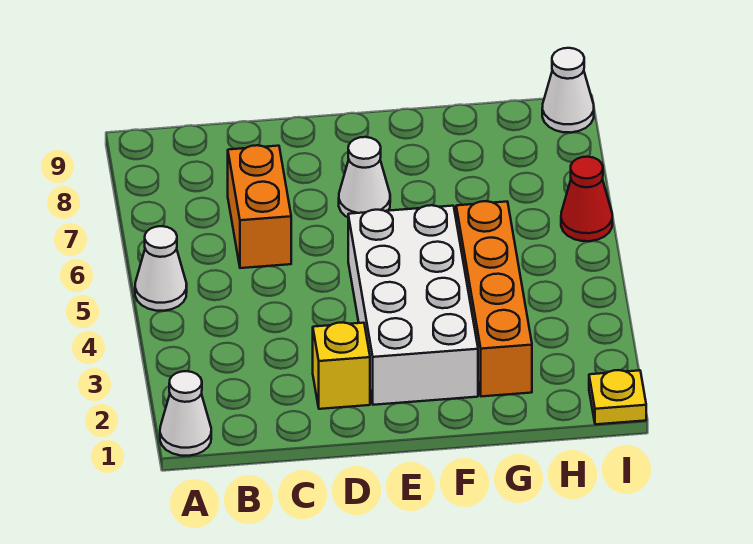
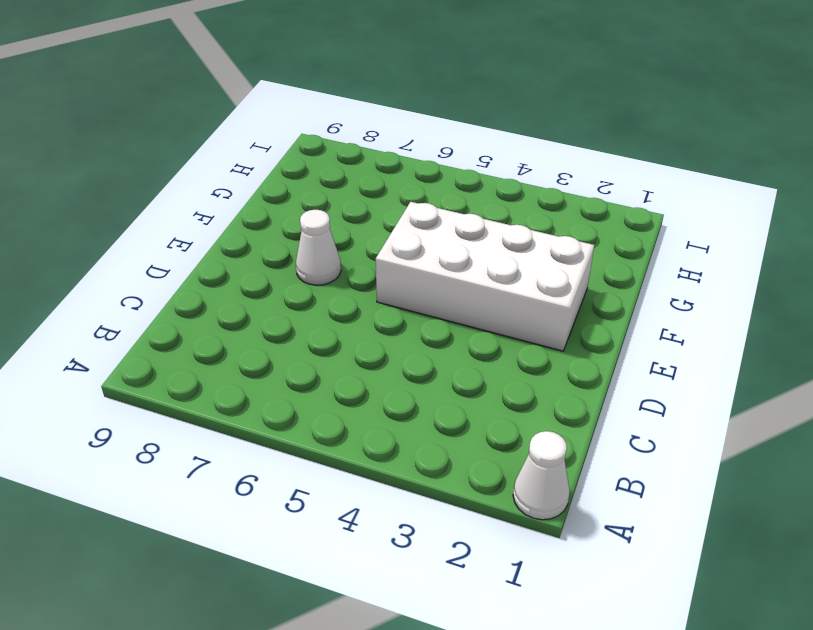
none -> white 1x1 cone [135,226,187,311]
none -> orange 1x2 brick [228,145,291,268]

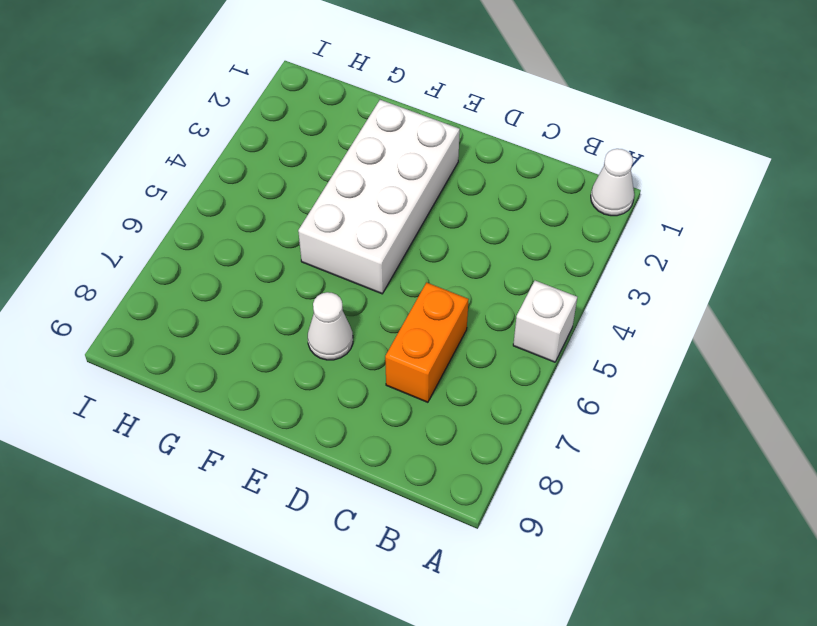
white 1x1 brick [513,281,577,362] -> white 1x1 cone [135,226,187,311]
none -> yellow 1x1 brick [313,322,370,409]
none -> orange 1x4 brick [456,201,532,396]

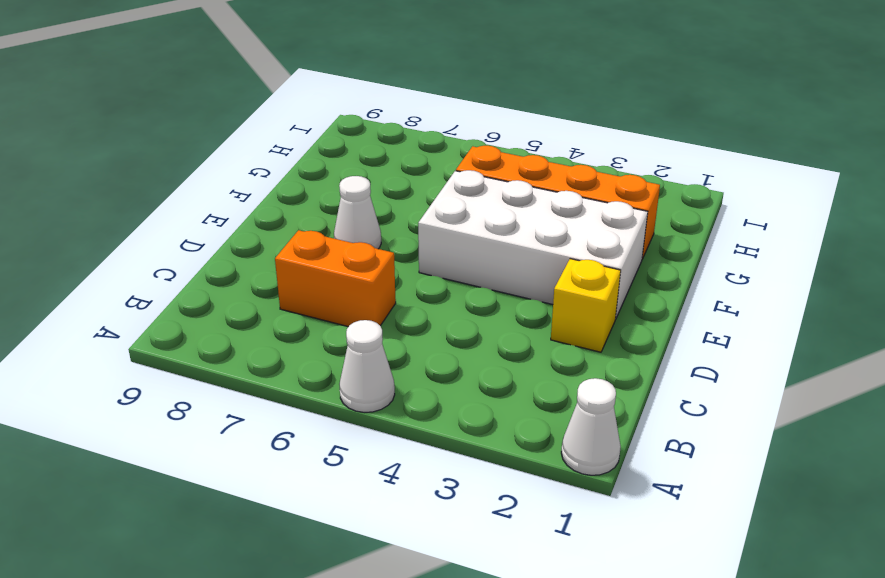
none -> yellow 1x1 plate [589,370,646,424]
none -> red 1x1 cone [561,157,612,241]

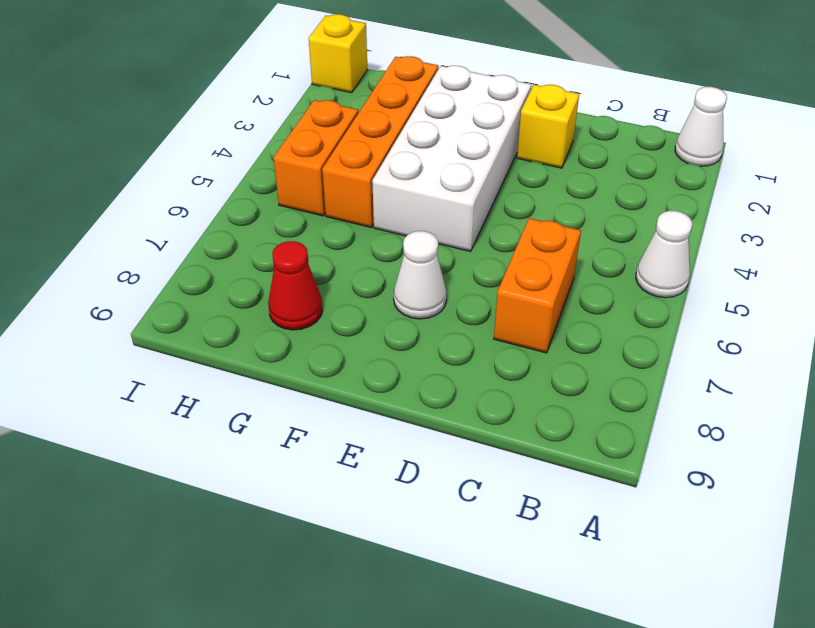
red 1x1 cone [268,241,322,330] -> red 1x1 cone moved to [561,157,612,241]
orange 1x2 brick [274,100,358,216] -> none
yellow 1x1 brick [309,14,367,93] -> yellow 1x1 plate [589,370,646,424]
none -> white 1x1 cone [542,48,594,133]

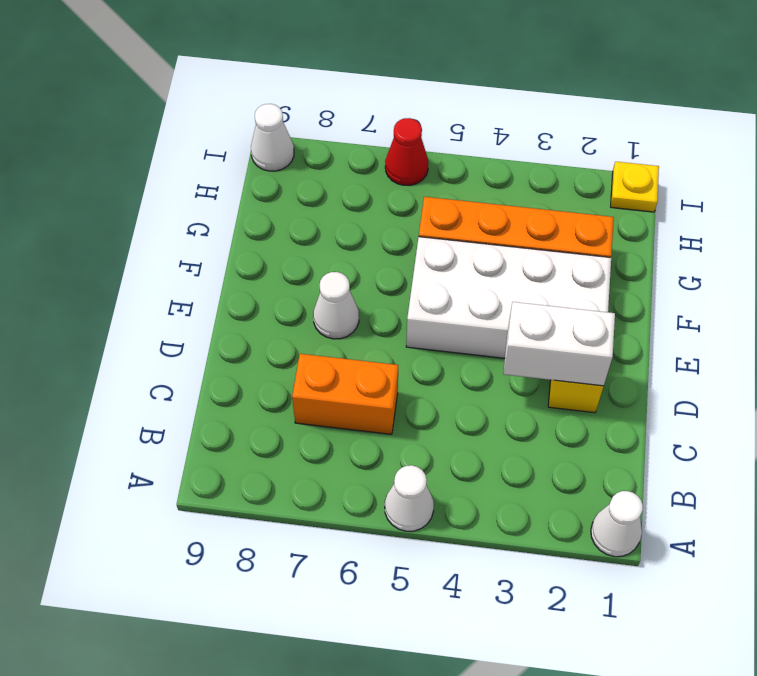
white 1x2 brick [503,302,615,386] -> none

